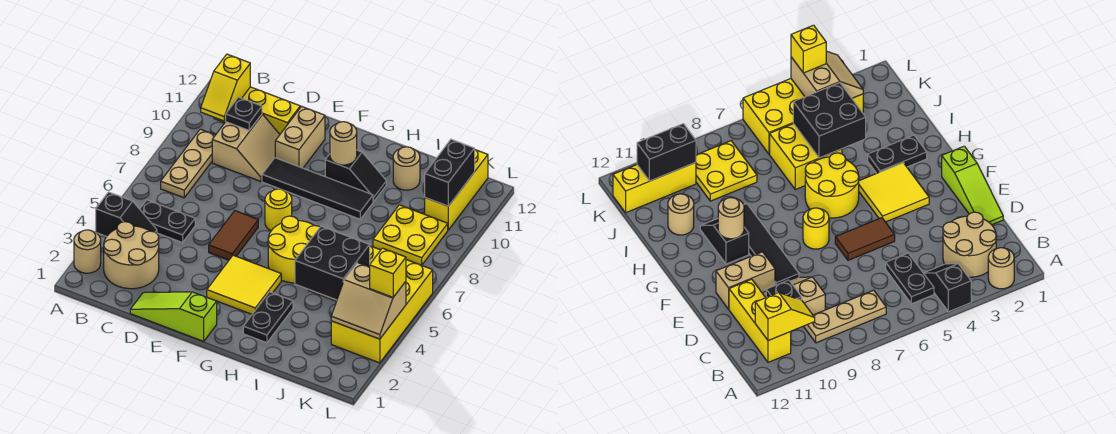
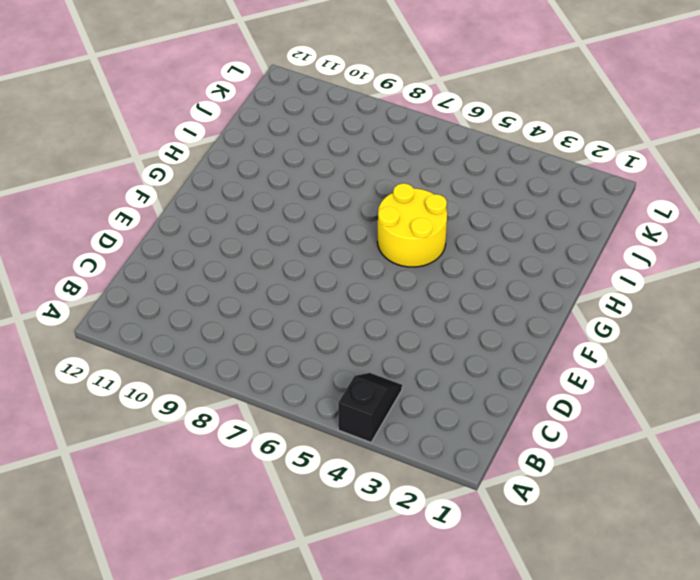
none -> tan 1x1 round brick [74,230,101,273]
none -> tan 2x2 round brick [104,222,159,289]
none -> black 1x2 plate [140,200,195,243]

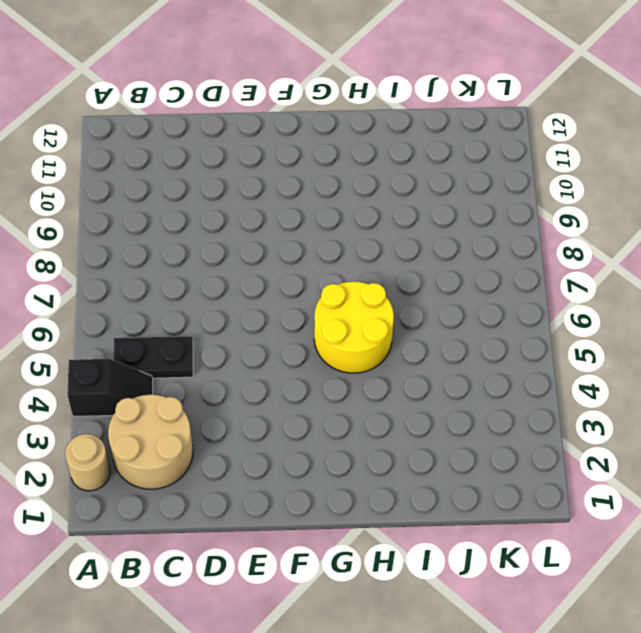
none -> tan 1x3 plate [161,129,215,198]
none -> yellow 1x3 brick [214,87,300,134]
none -> tan 2x2 slope [212,114,280,182]

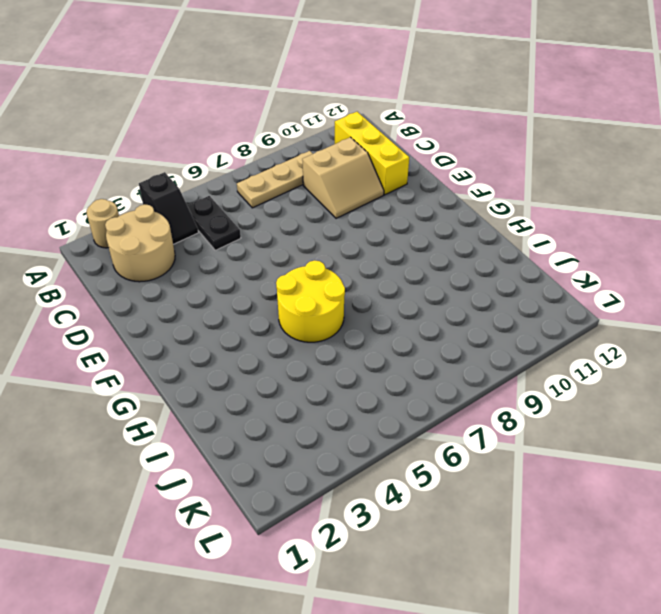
none -> lime 1x3 slope [130,292,217,341]
none -> brown 1x2 tile [209,211,258,260]
none -> black 1x4 tile [262,158,373,219]

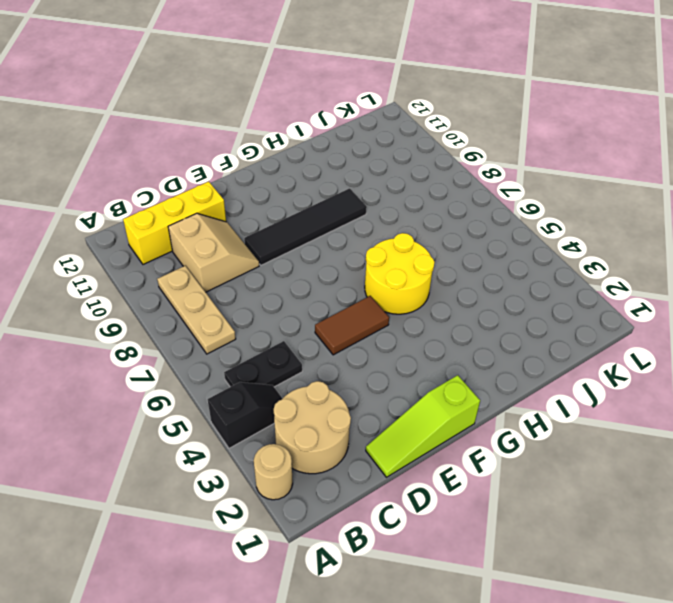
brown 1x2 tile [315,296,389,355] -> brown 1x2 tile turned to [209,211,258,260]
none -> tan 1x2 brick [275,106,325,168]
none -> yellow 2x2 tile [207,255,281,314]
none -> yellow 1x1 round brick [265,189,292,231]

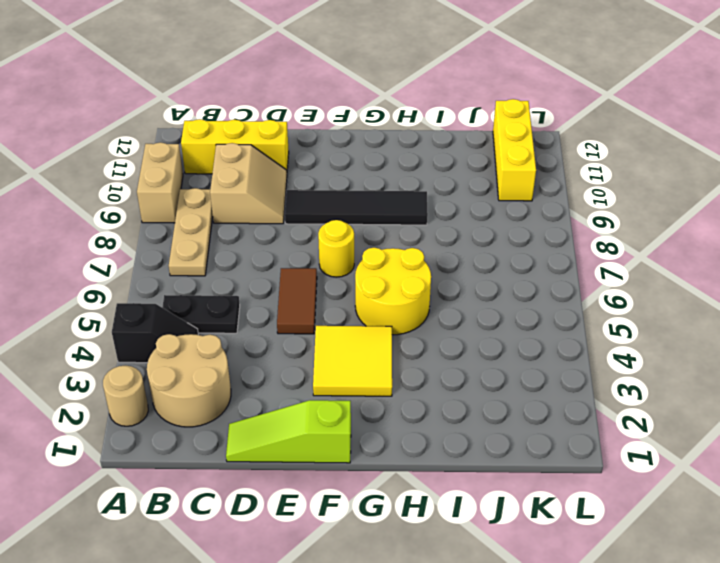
tan 1x2 brick [137,142,183,223] -> tan 1x2 brick moved to [275,106,325,168]
none -> black 1x2 slope [325,150,386,202]
none -> black 1x2 plate [243,292,293,343]
none -> yellow 2x2 brick [770,124,842,189]

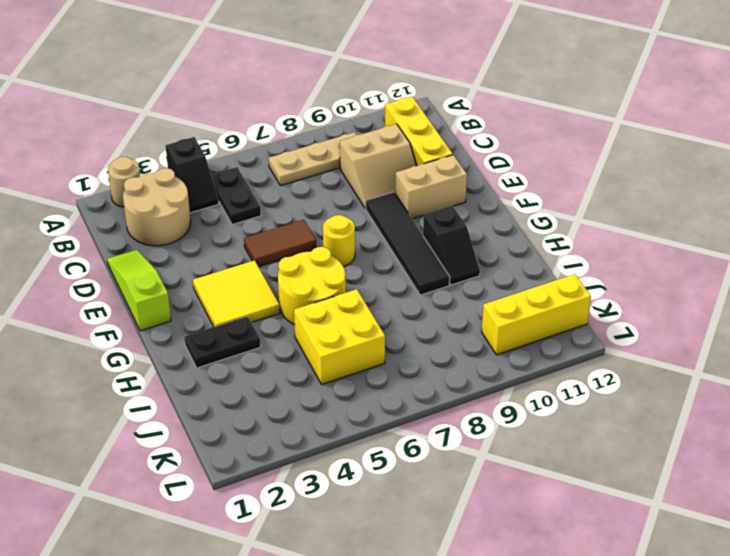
none -> tan 1x1 round brick [393,147,420,190]
none -> yellow 2x2 plate [373,205,448,265]
none -> yellow 2x4 brick [331,260,433,363]

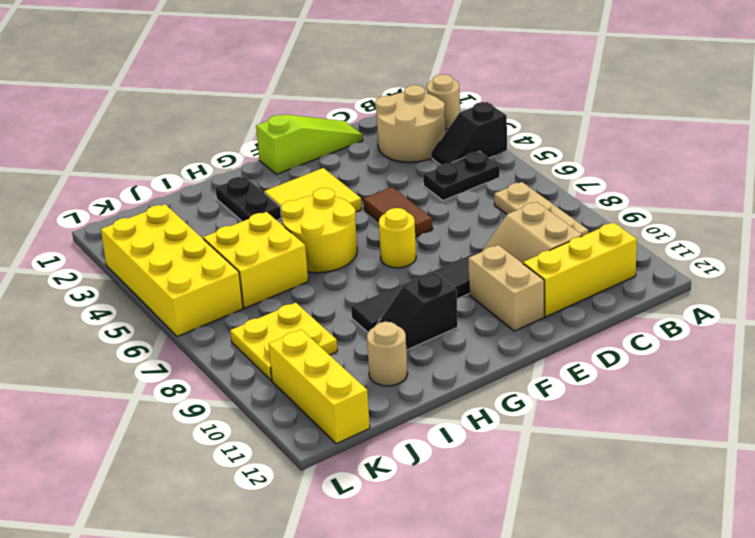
none -> yellow 1x2 slope [201,54,250,121]
none -> black 1x1 plate [226,97,262,130]
none -> tan 1x1 round brick [330,122,357,165]

